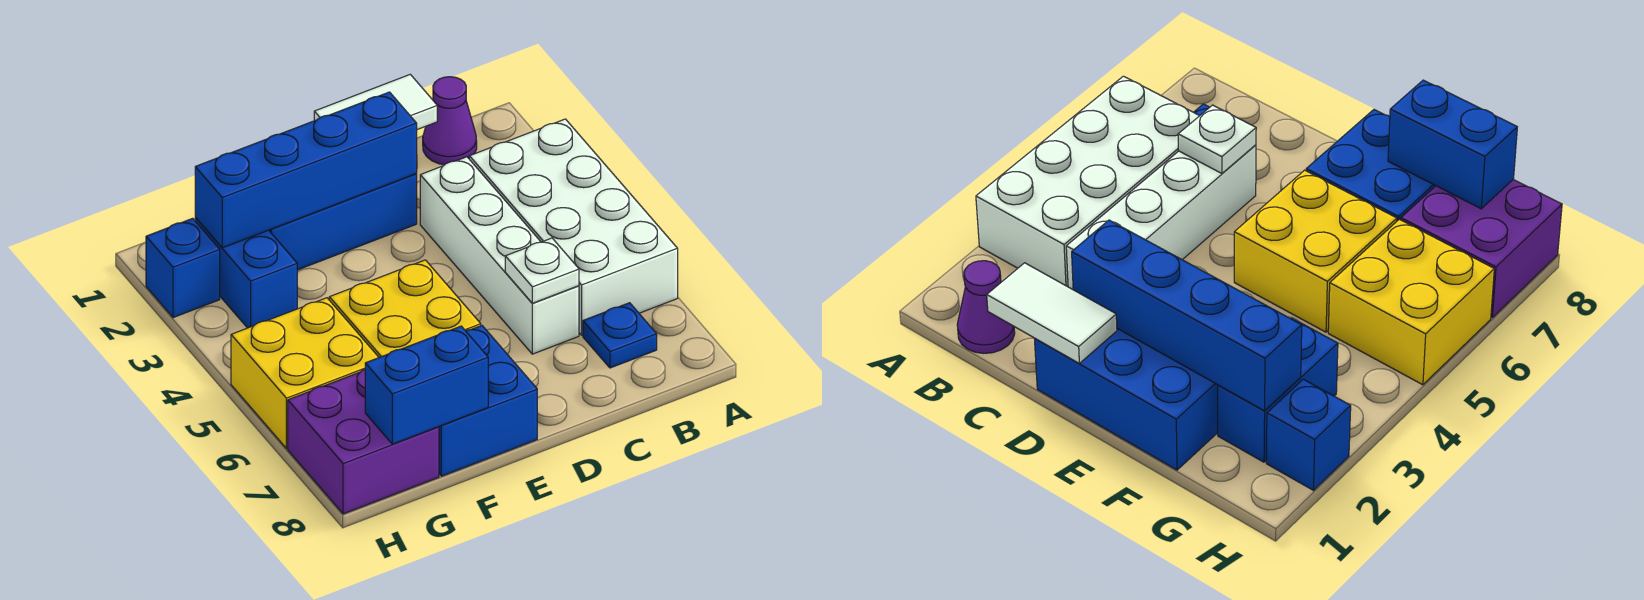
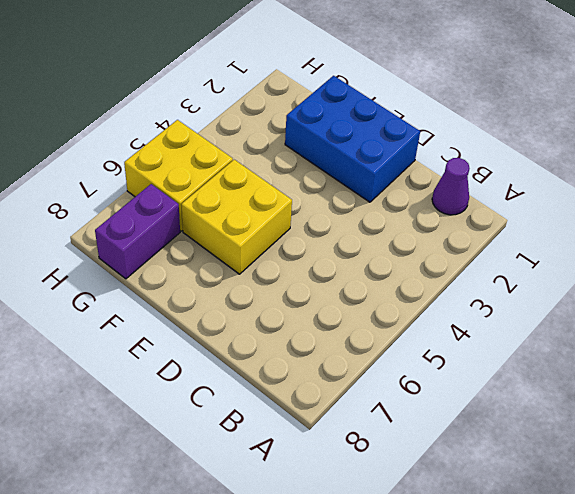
purple 1x2 brick [95,184,180,279] -> purple 2x2 brick [288,369,439,514]
none -> white 2x4 brick [469,119,678,335]
none -> blue 1x1 plate [583,303,657,368]
none -> white 1x4 brick [420,157,579,354]

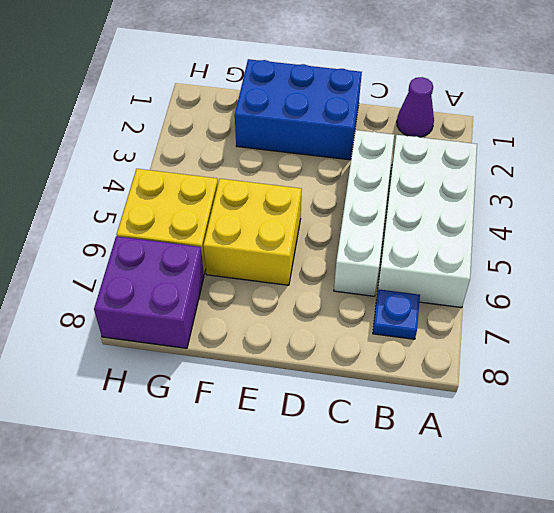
none -> blue 2x2 brick [439,326,537,476]
none -> blue 1x2 brick [195,218,297,328]
none -> blue 1x1 brick [146,218,220,318]

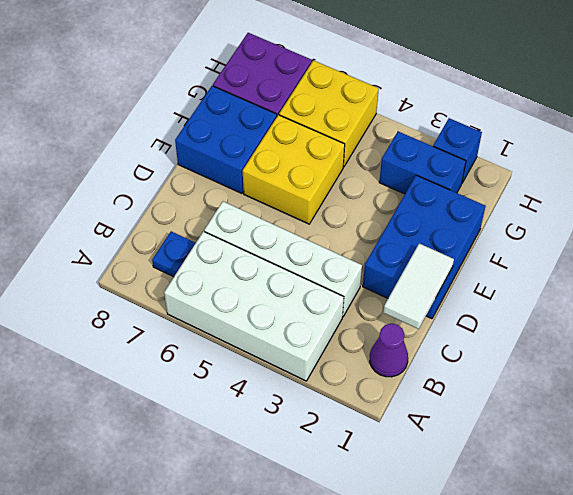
none -> white 1x1 plate [505,238,579,303]
none -> blue 1x4 brick [195,92,417,248]
none -> blue 1x2 brick [365,326,488,444]

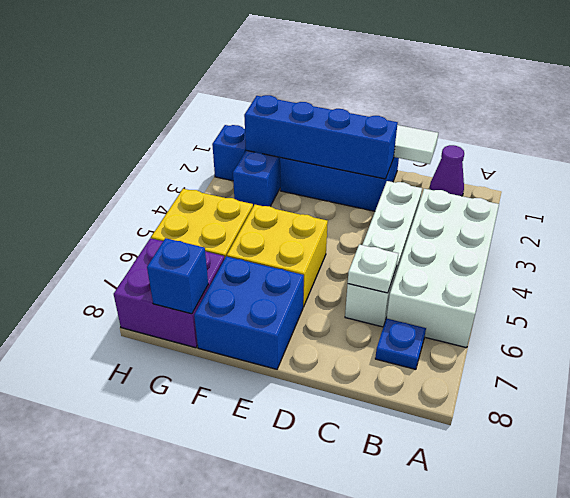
blue 1x1 brick [147,238,208,314] -> blue 1x2 brick [365,326,488,444]

